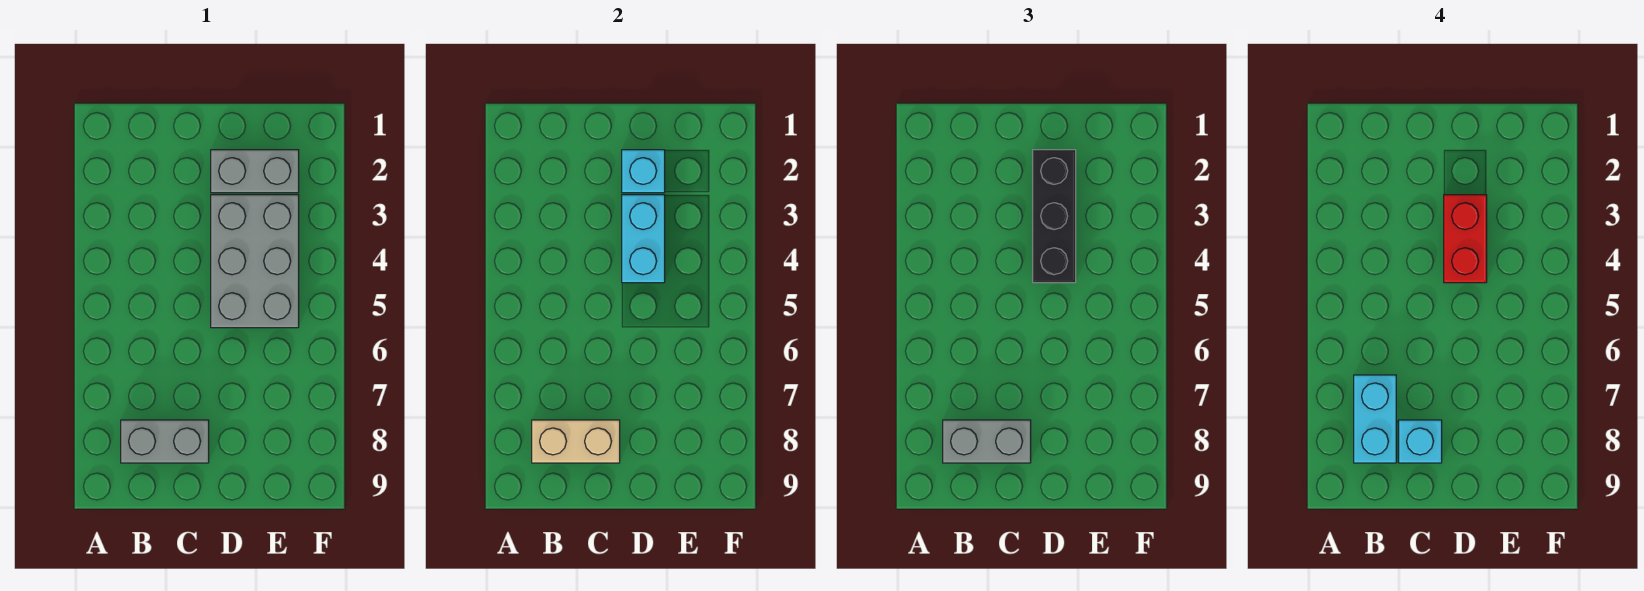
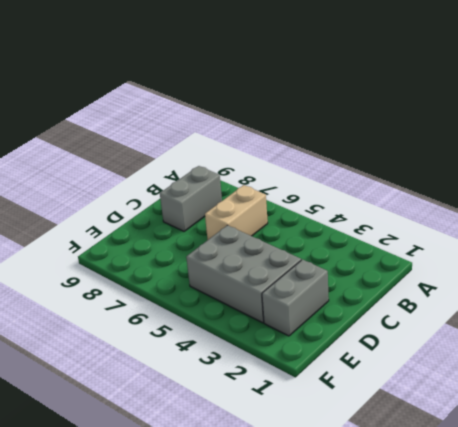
tan 1x2 brick [205,185,268,240] -> tan 1x2 brick moved to [532,420,620,463]
none -> cyan 1x1 brick [622,150,665,193]
none -> cyan 1x2 brick [622,195,665,283]

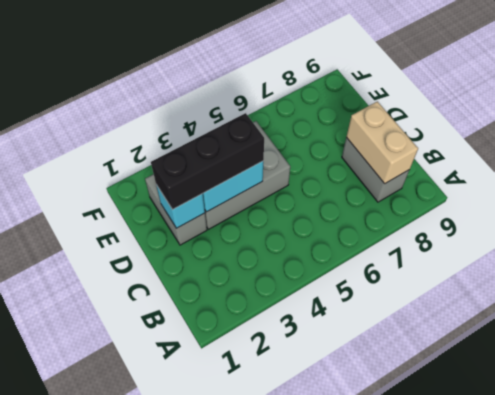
none -> grey 1x2 brick [943,420,1031,463]
none -> cyan 1x2 brick [1354,375,1396,463]

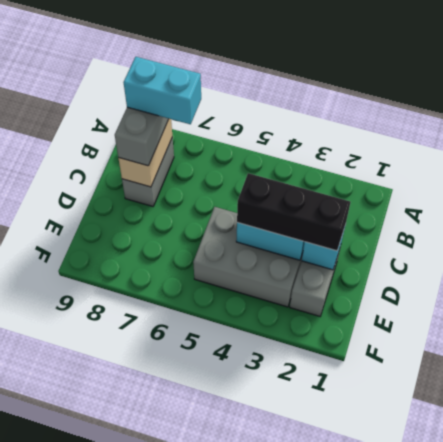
none -> cyan 1x1 brick [1399,420,1442,463]
none -> red 1x2 brick [1444,195,1487,283]

